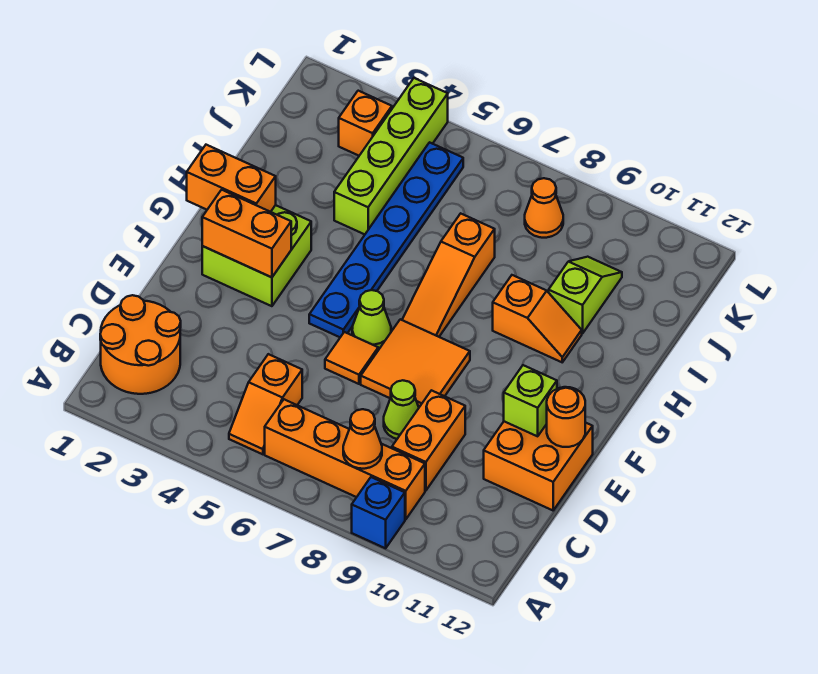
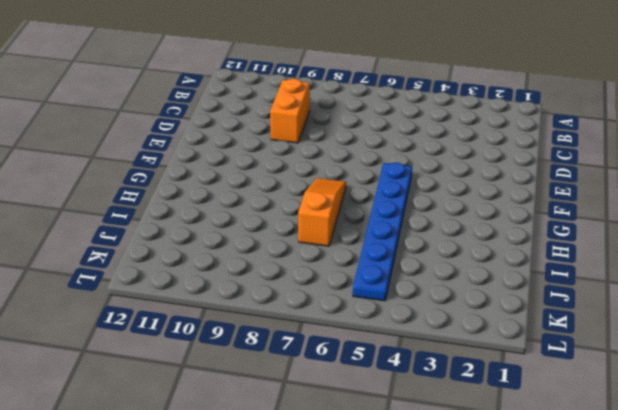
none -> blue 1x1 brick [352,477,405,548]
none -> orange 2x2 round brick [100,295,181,394]
none -> orange 1x2 slope [229,354,302,454]

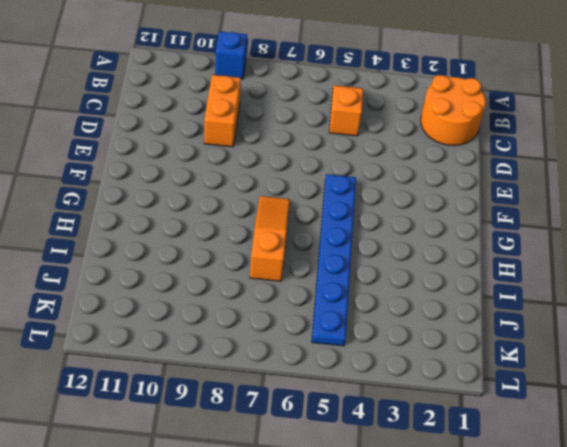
none -> orange 1x4 brick [265,399,425,519]
none -> lime 1x1 cone [384,380,419,439]
none -> orange 2x2 brick [484,422,593,510]

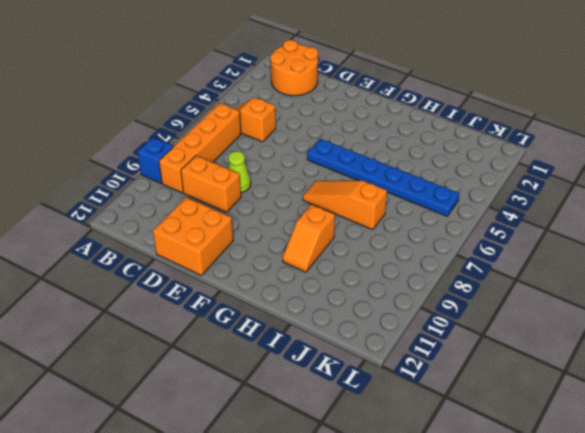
none -> orange 1x1 tile [325,332,378,384]
none -> orange 2x2 tile [361,319,470,407]
none -> lime 2x2 brick [202,205,311,306]

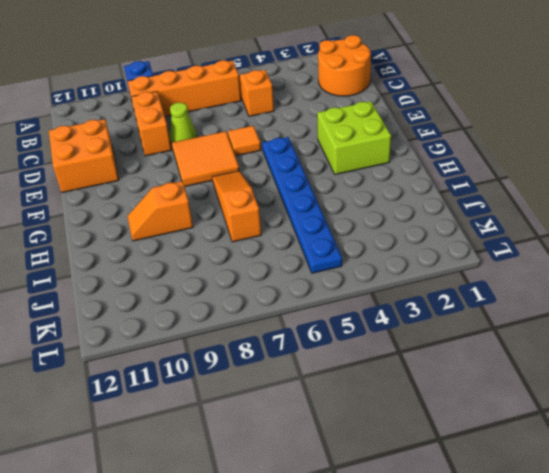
none -> lime 1x1 cone [352,290,391,349]
none -> lime 1x4 brick [334,78,448,234]
none -> lime 1x2 slope [549,257,622,334]

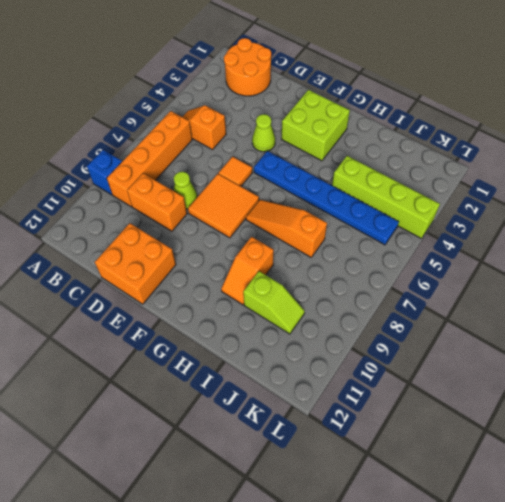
lime 1x1 cone [252,114,275,152] -> lime 1x1 cone moved to [352,290,391,349]
none -> orange 1x1 brick [339,91,392,156]
none -> orange 1x1 cone [525,178,563,238]
none -> orange 1x1 cone [343,409,382,469]

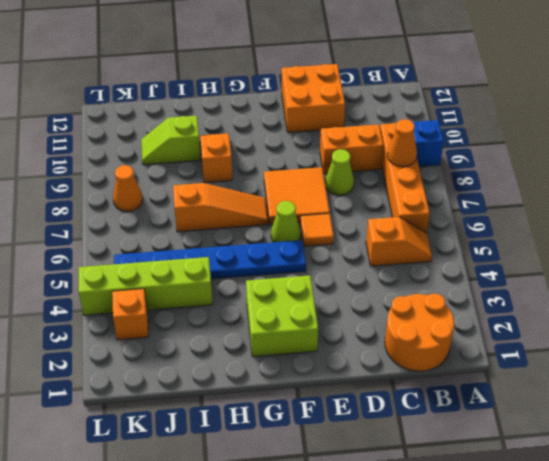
none -> lime 1x1 brick [504,365,557,436]
none -> orange 1x1 round brick [547,387,585,447]
none -> orange 1x2 brick [202,190,291,277]

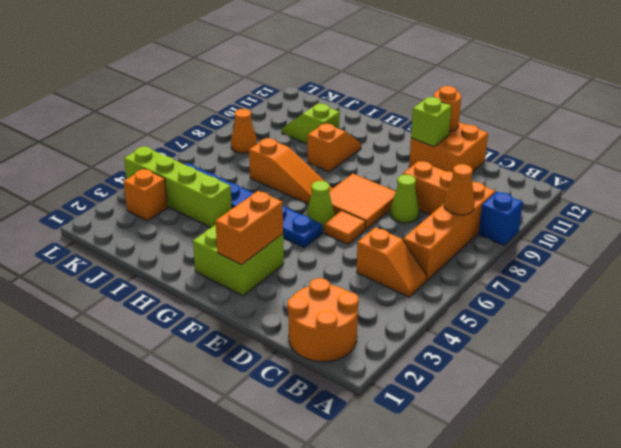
none -> orange 1x2 brick [187,145,276,212]

